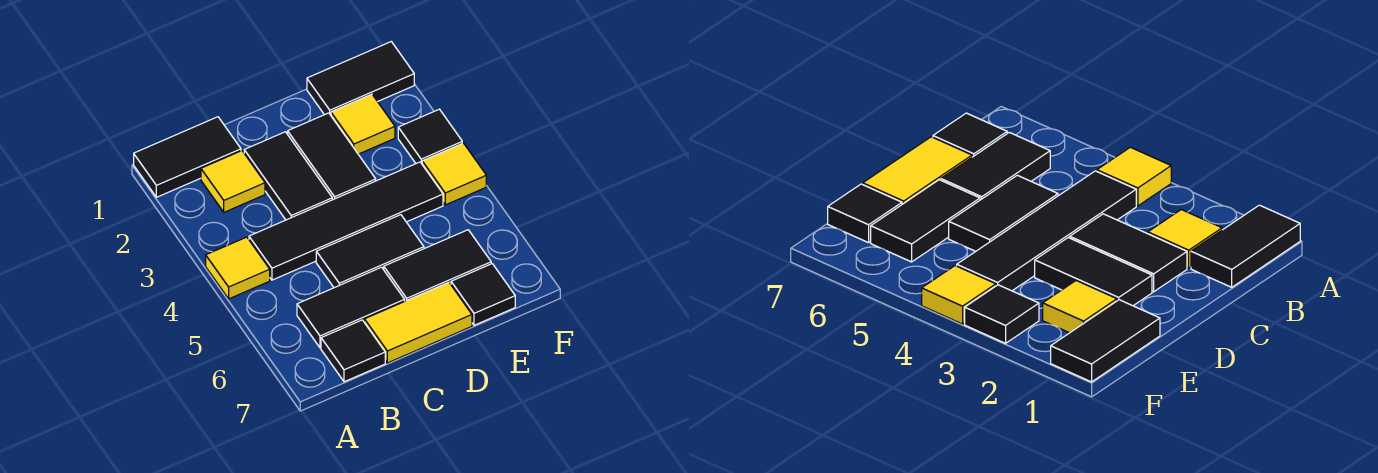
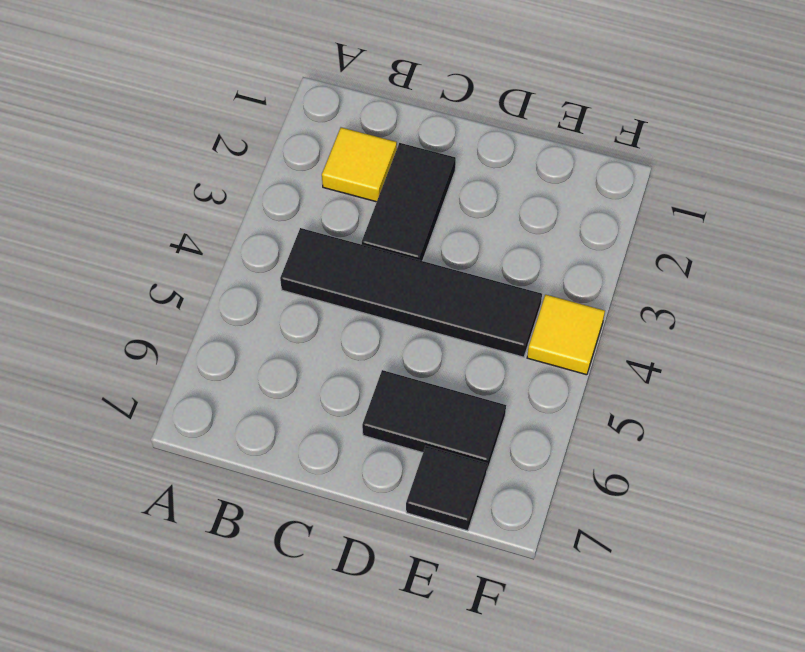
none -> black 1x2 tile [134,117,241,197]
none -> yellow 1x1 tile [206,237,270,299]
none -> black 1x2 tile [297,267,405,348]

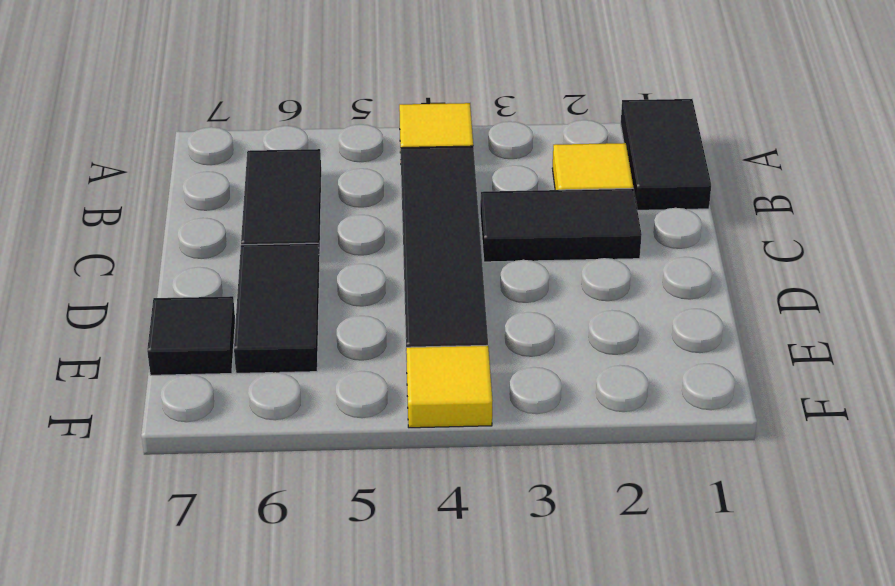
none -> black 1x1 tile [321,320,385,382]
none -> black 1x2 tile [316,215,424,288]
none -> yellow 1x2 tile [364,282,472,363]

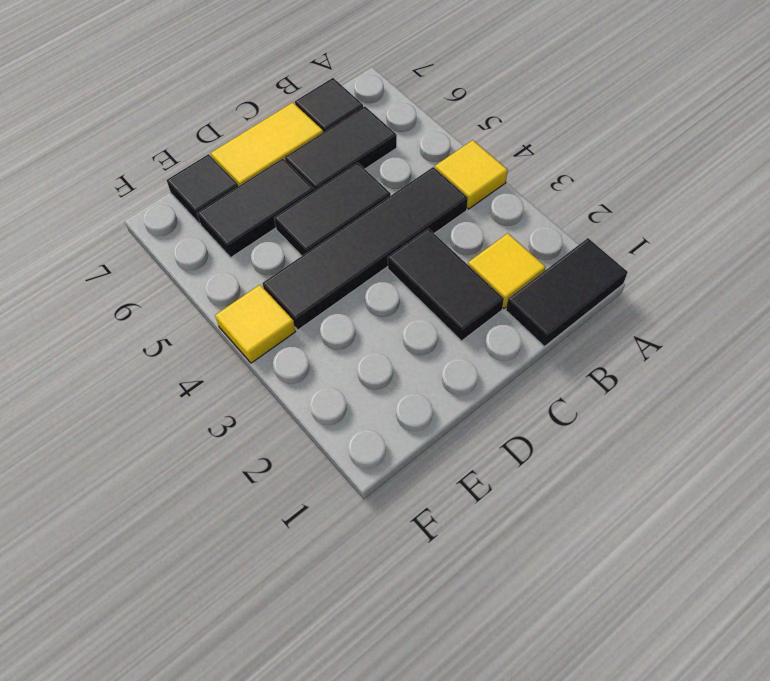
none -> black 1x2 tile [288,113,376,200]
none -> black 1x2 tile [307,42,414,115]
none -> yellow 1x1 tile [331,94,395,154]

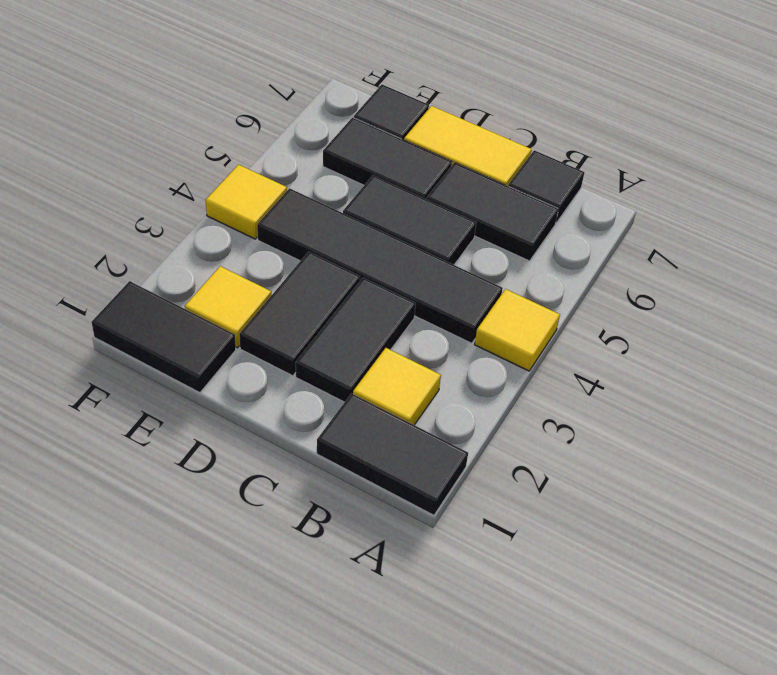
none -> black 1x1 tile [398,109,462,164]

